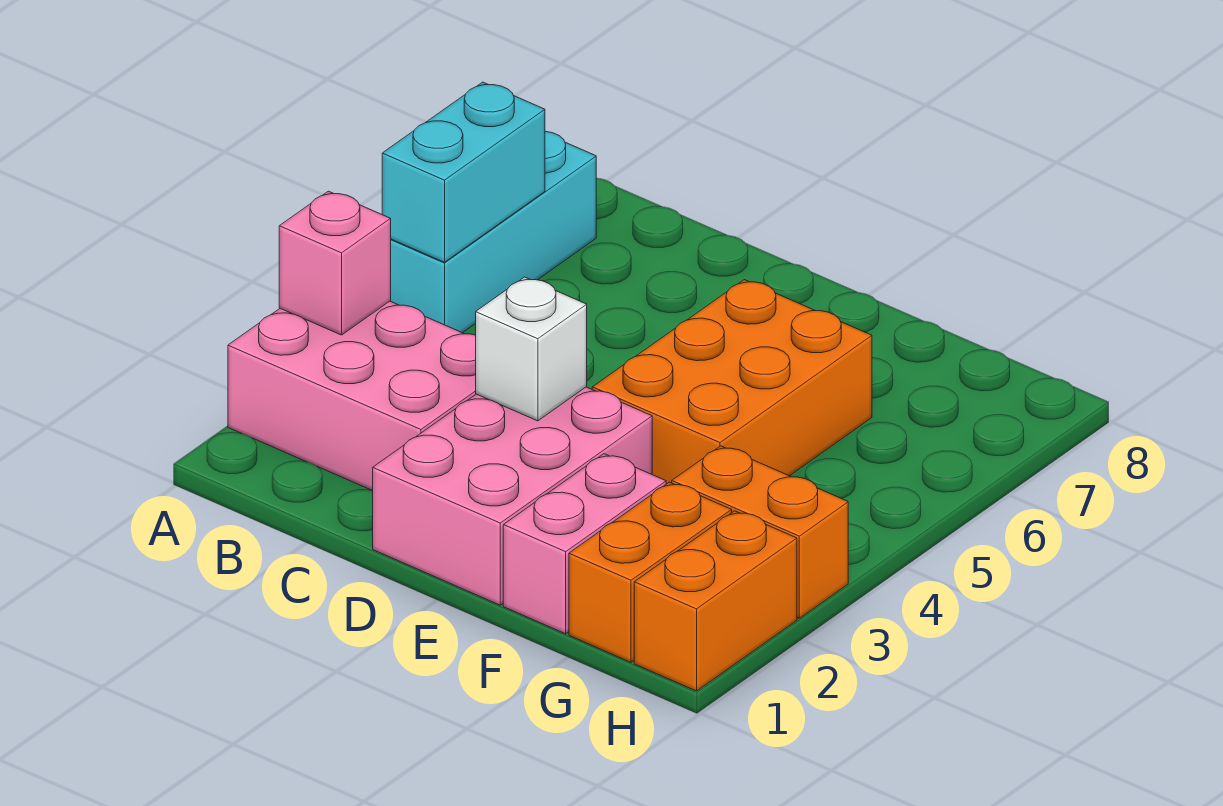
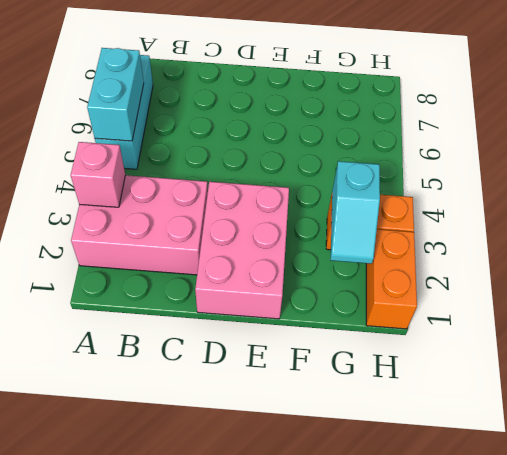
cyan 1x2 slope [331,161,380,264] -> none
none -> orange 2x3 brick [592,280,872,484]
none -> pink 1x2 brick [503,454,666,634]

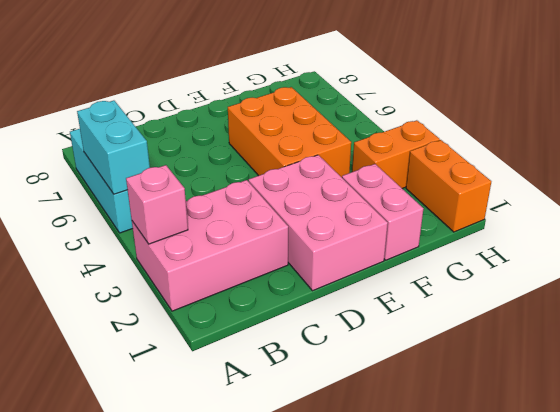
none -> orange 1x2 brick [569,482,732,662]
none -> white 1x1 brick [476,277,587,421]

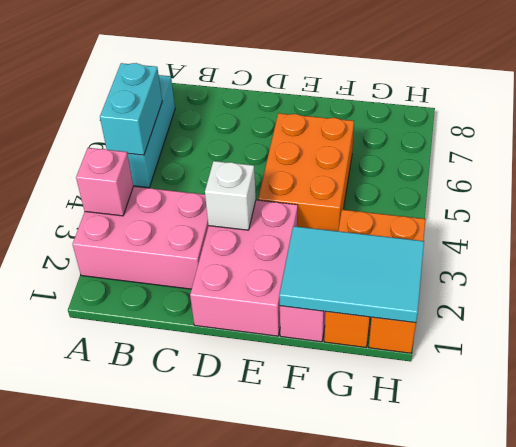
cyan 2x3 tile [279,226,424,323] -> none

